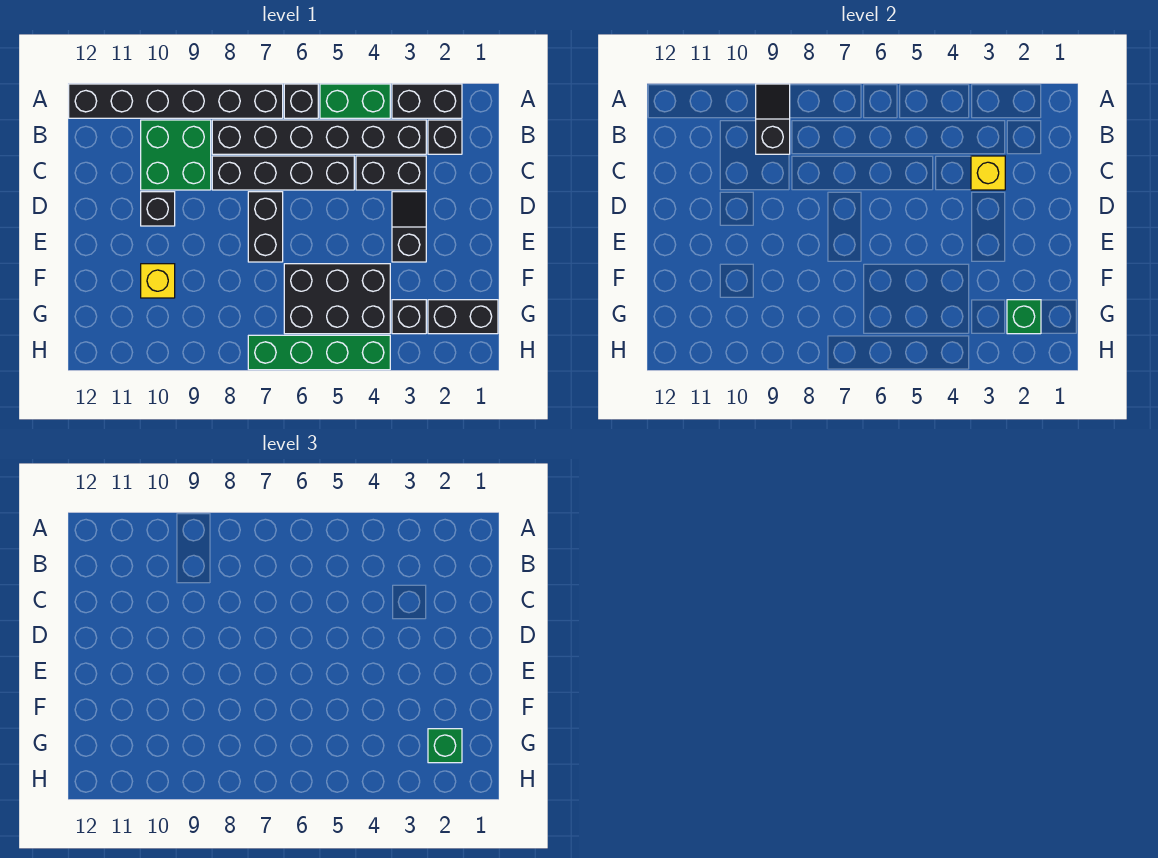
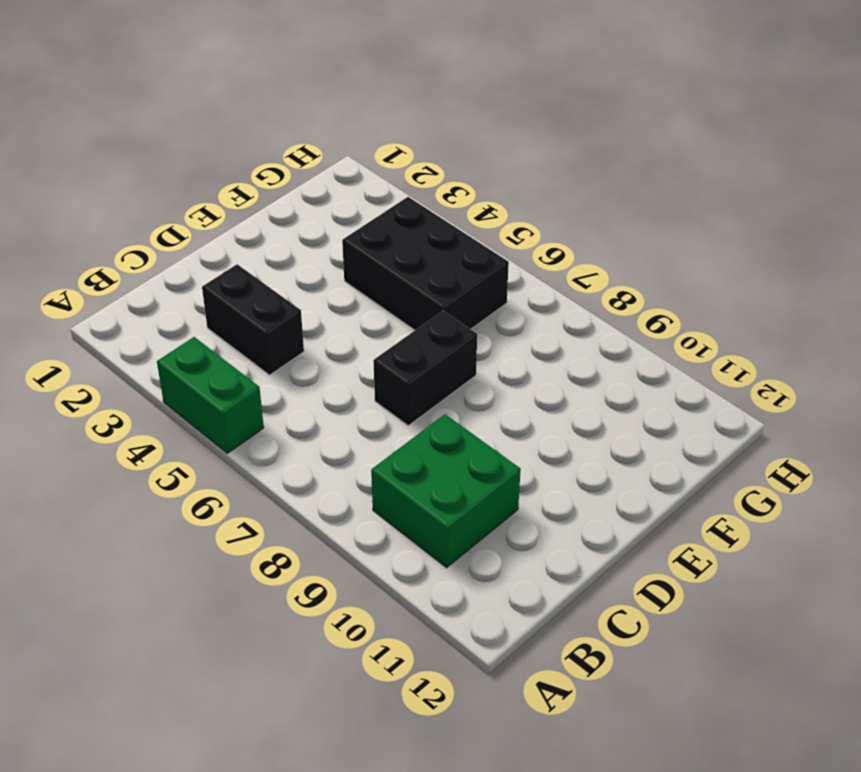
none -> black 1x2 brick [392,84,462,118]
none -> black 1x1 brick [284,84,318,118]
none -> black 1x6 brick [69,84,283,118]

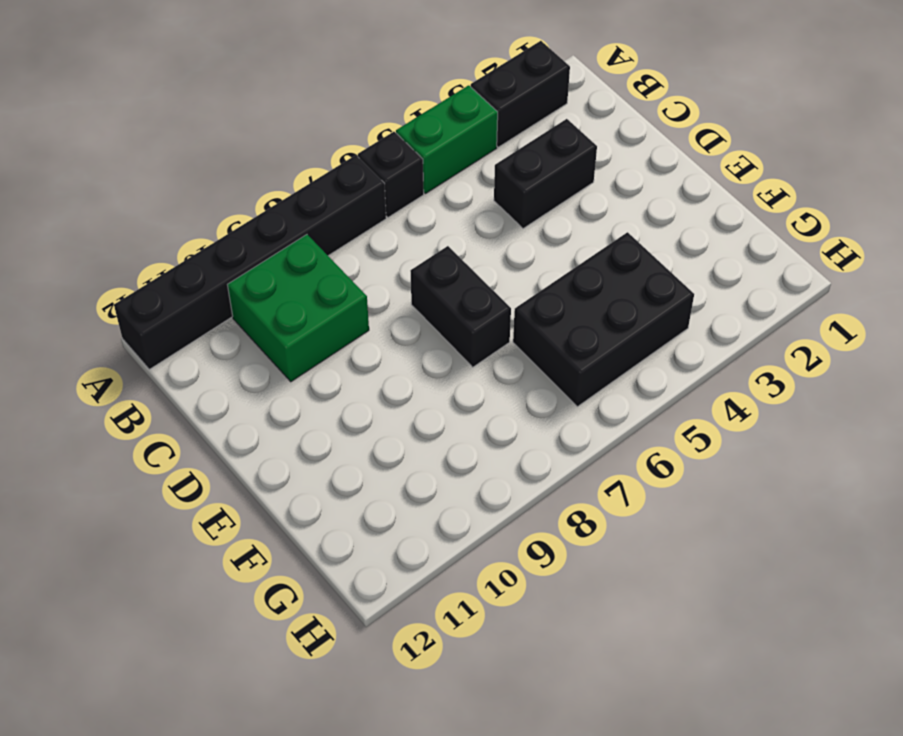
none -> black 1x1 brick [428,120,462,154]
none -> black 1x6 brick [212,120,426,154]
none -> black 1x4 brick [212,156,354,190]

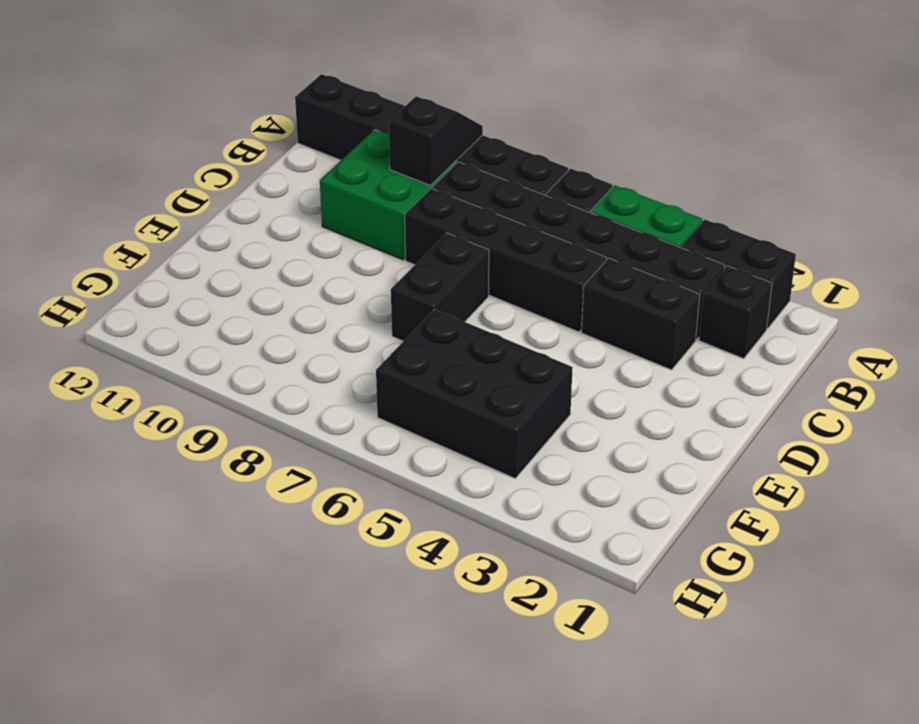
none -> black 1x2 slope [392,192,426,262]
none -> black 1x1 brick [141,192,175,226]
none -> yellow 1x1 brick [141,264,175,298]

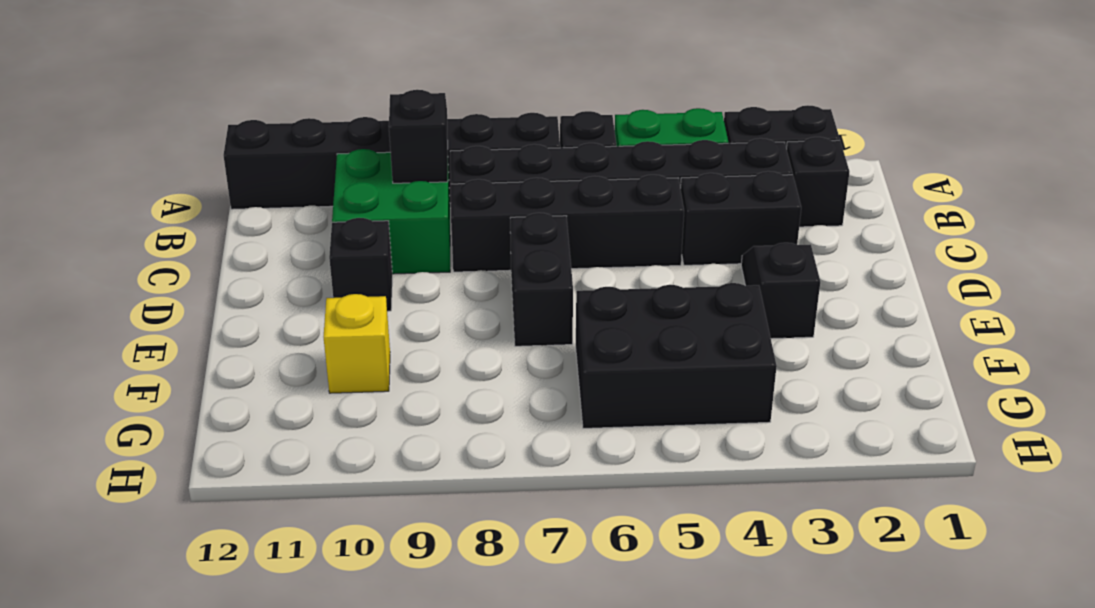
none -> black 1x2 brick [428,300,498,334]
none -> black 1x1 brick [392,300,426,334]
none -> green 1x4 brick [248,335,390,370]

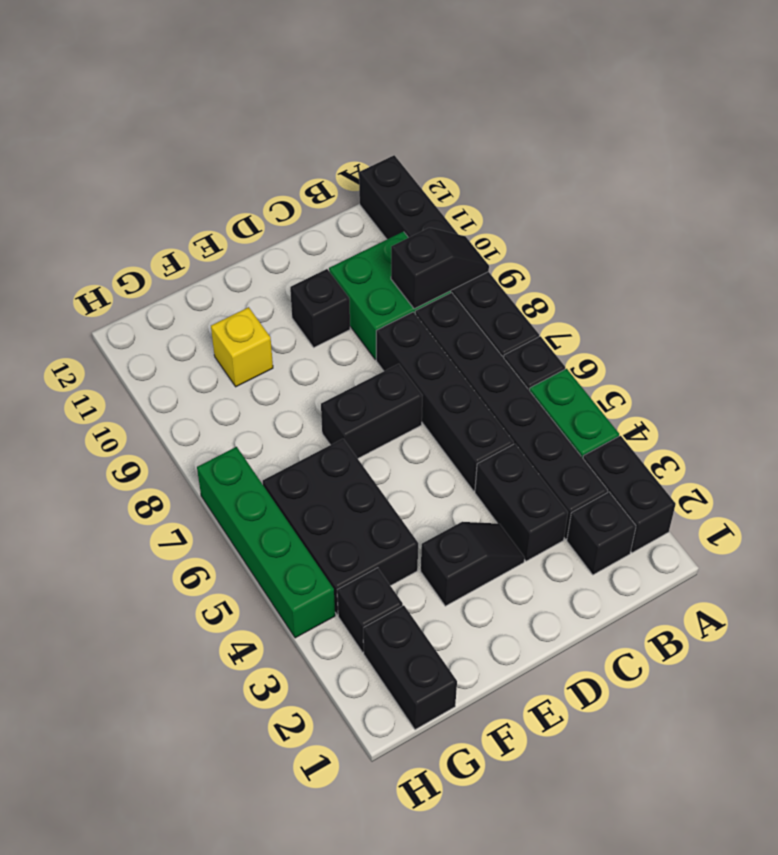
none -> yellow 1x1 brick [971,156,1005,190]
none -> green 1x1 brick [1007,300,1041,334]
none -> green 1x1 brick [428,729,462,763]

